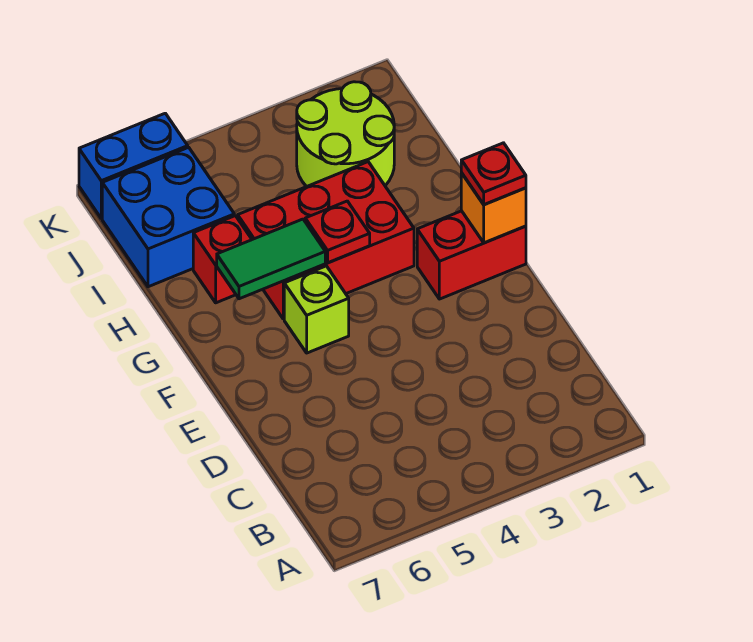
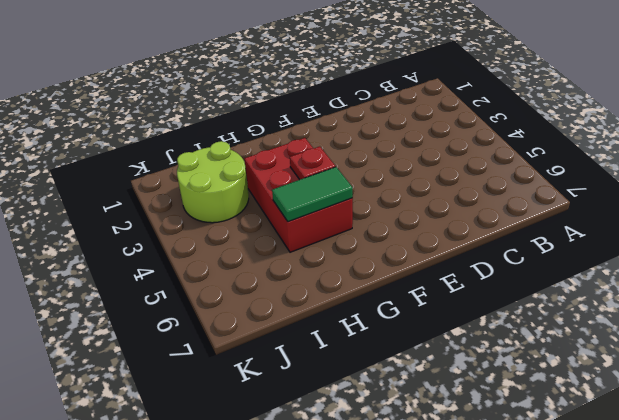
green 1x2 tile [272,167,353,222] -> green 1x2 tile turned to [217,219,325,299]
none -> red 1x2 brick [417,211,526,299]
none -> lime 1x1 brick [284,266,349,353]

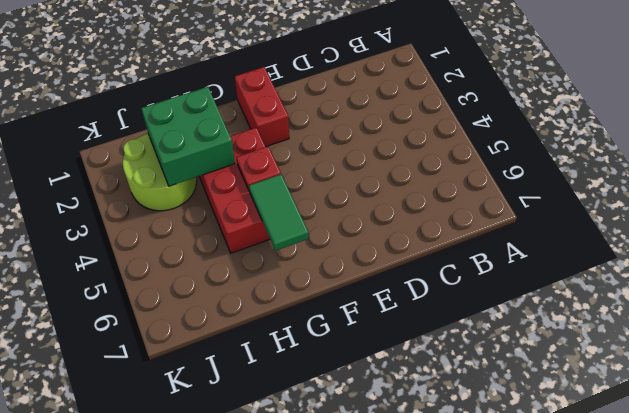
green 2x2 brick [141,87,235,186] -> none
none -> lime 1x1 brick [284,266,349,353]
none -> red 1x1 brick [193,216,252,303]

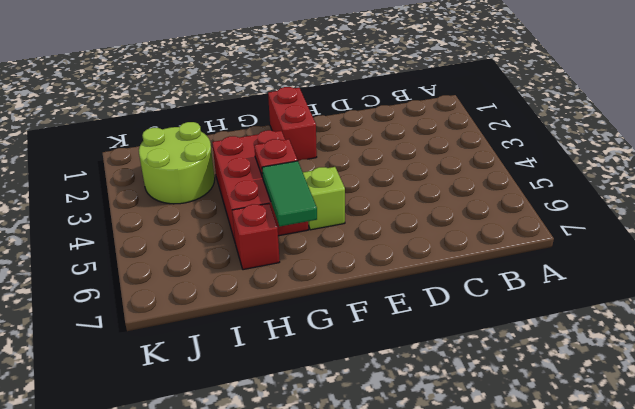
none -> blue 2x2 brick [102,147,234,287]
none -> blue 1x2 brick [79,113,188,218]

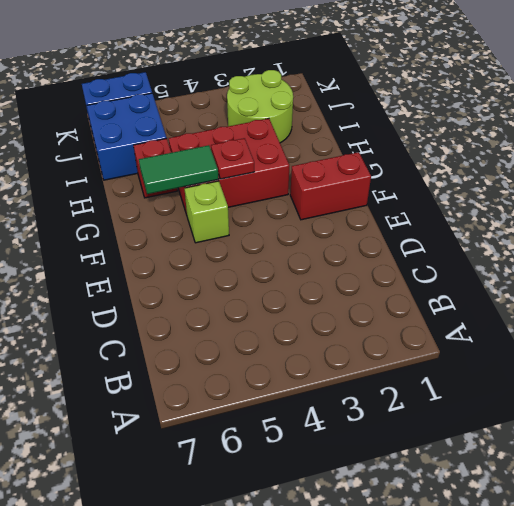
none -> orange 1x1 brick [461,173,526,243]
none -> red 1x1 plate [461,143,526,204]

